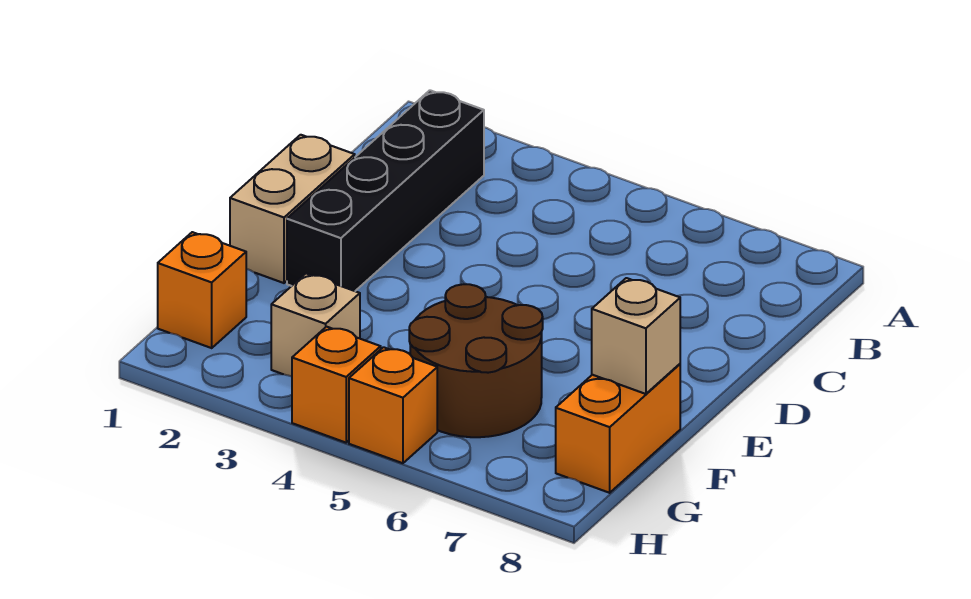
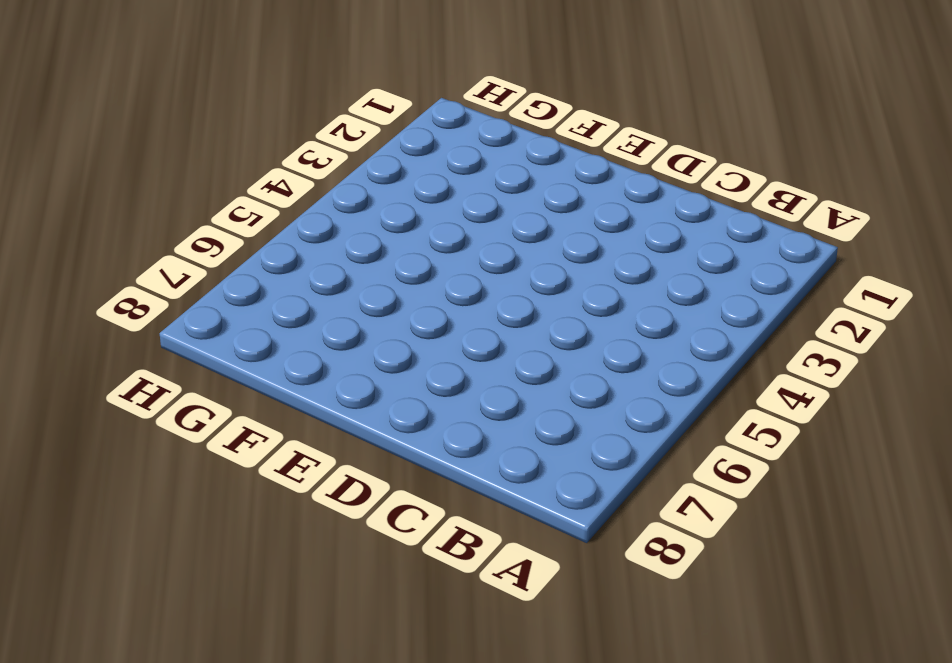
none -> black 1x4 brick [287,90,484,291]
none -> tan 1x2 brick [230,135,355,283]

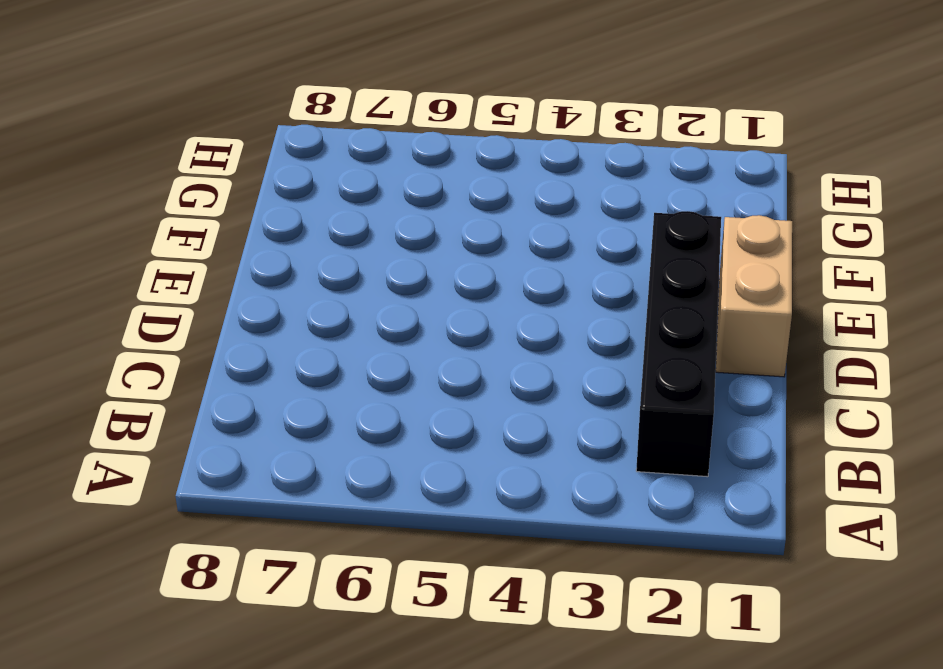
none -> brown 2x2 round brick [409,284,543,437]
none -> orange 1x2 brick [556,364,680,493]

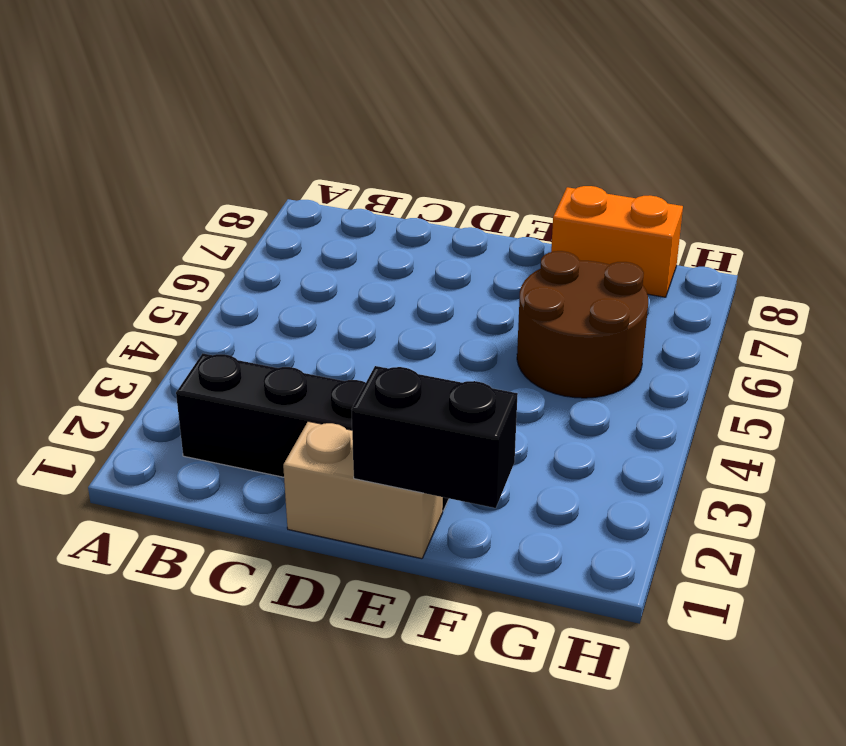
black 1x2 brick [351,366,518,508] -> none
none -> orange 1x1 brick [158,232,246,348]
none -> tan 1x1 brick [271,274,360,377]

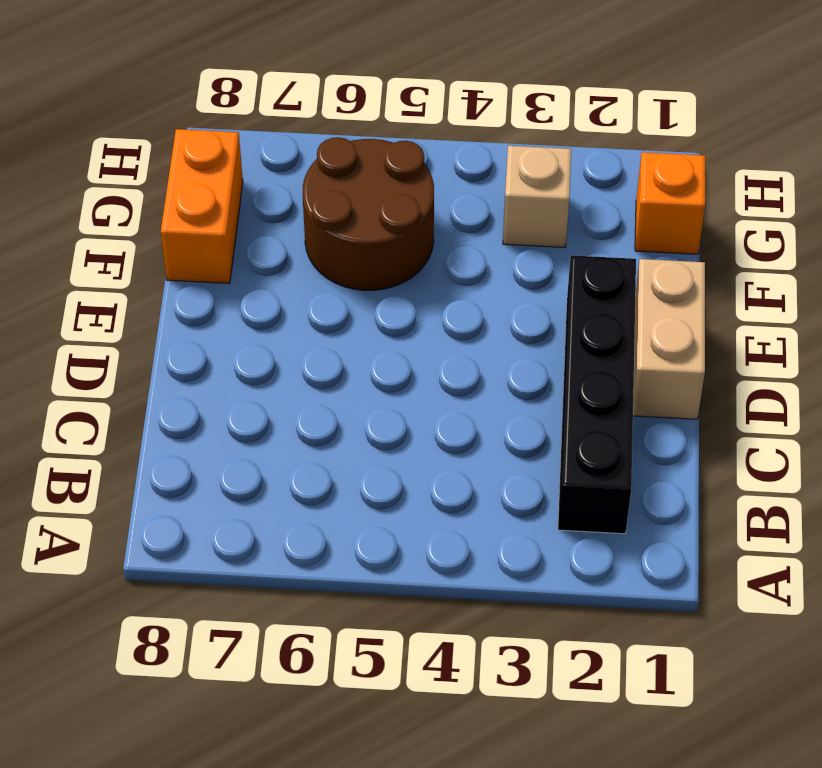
none -> orange 1x1 brick [292,327,381,443]
none -> orange 1x1 brick [349,347,437,463]

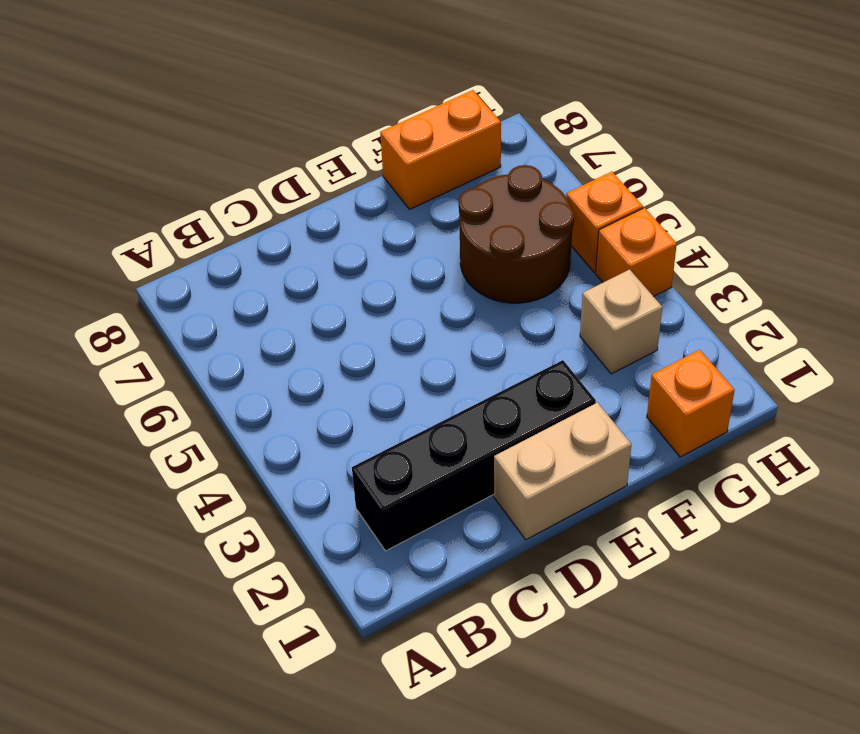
none -> tan 1x1 brick [592,278,680,394]

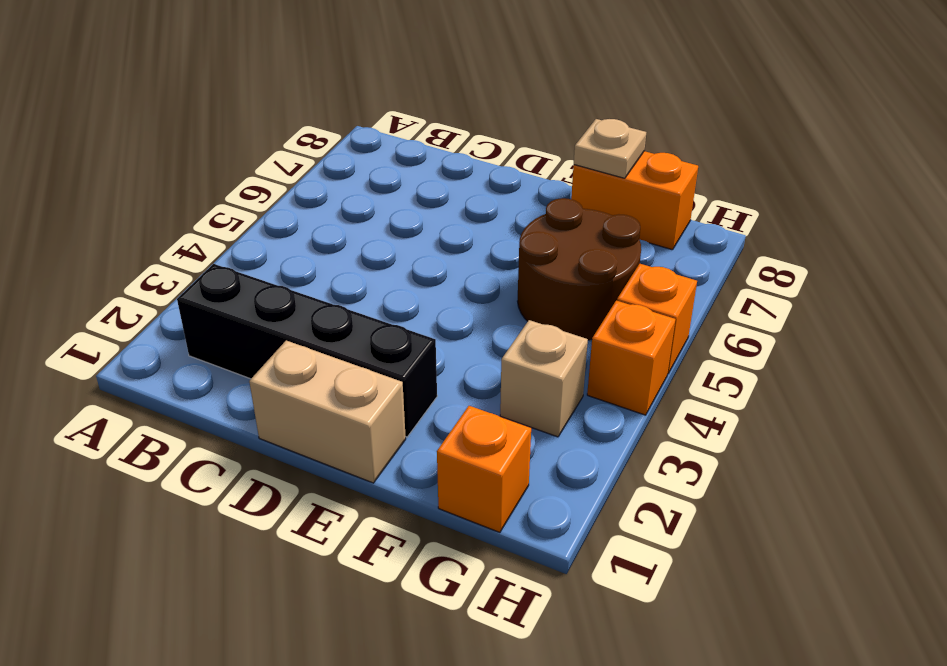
tan 1x1 plate [574,119,646,178] -> tan 1x1 brick [592,278,680,394]

